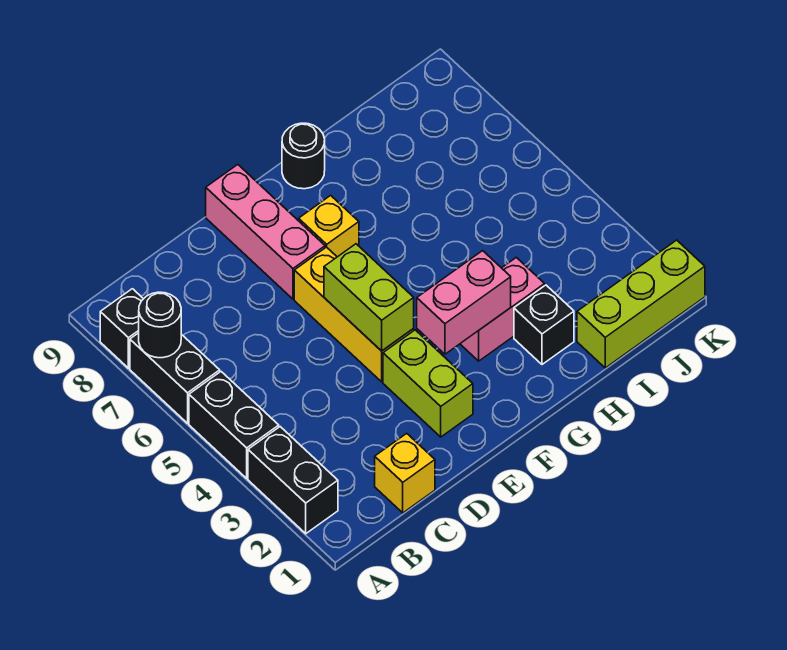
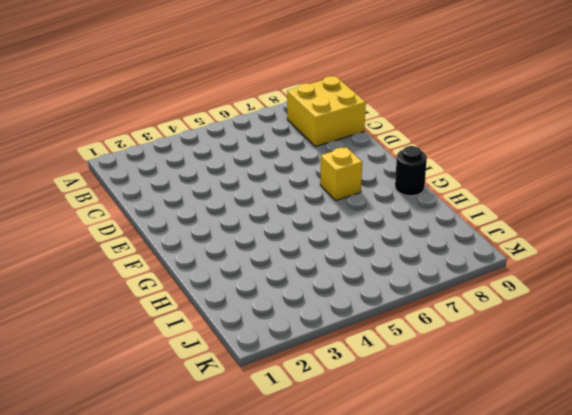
yellow 2x2 brick [287,76,366,147] -> none
none -> black 1x2 brick [248,427,338,534]
none -> black 1x2 brick [189,372,279,478]
none -> black 1x2 brick [130,333,220,423]

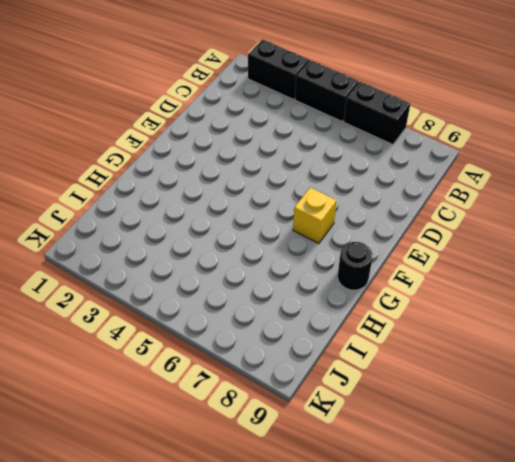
none -> black 1x1 brick [100,289,143,368]
none -> yellow 1x1 brick [375,433,435,513]
none -> lime 1x2 brick [383,330,473,437]

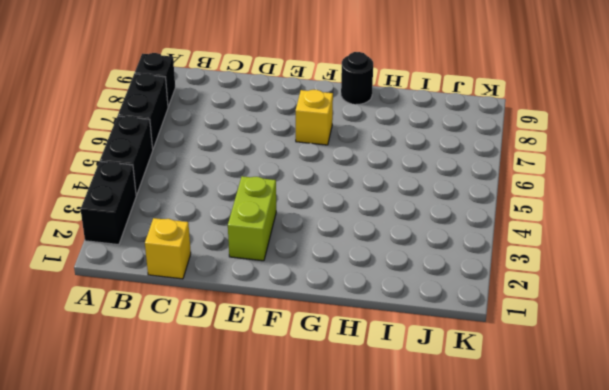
none -> yellow 1x3 brick [294,247,414,382]
none -> pink 1x3 brick [206,165,325,299]
none -> pink 1x2 brick [460,257,545,361]

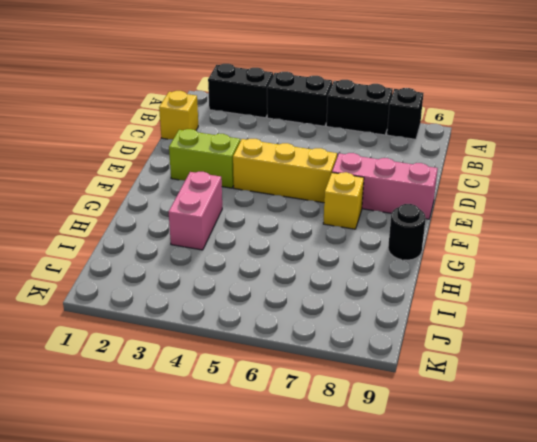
none -> black 1x1 brick [514,285,574,364]
none -> lime 1x3 brick [577,240,705,368]
none -> black 1x1 round brick [139,292,181,358]

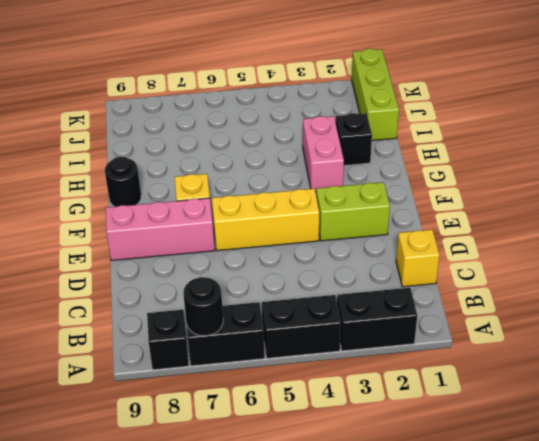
none -> lime 1x2 brick [324,244,414,351]
none -> pink 1x2 brick [417,251,511,354]

